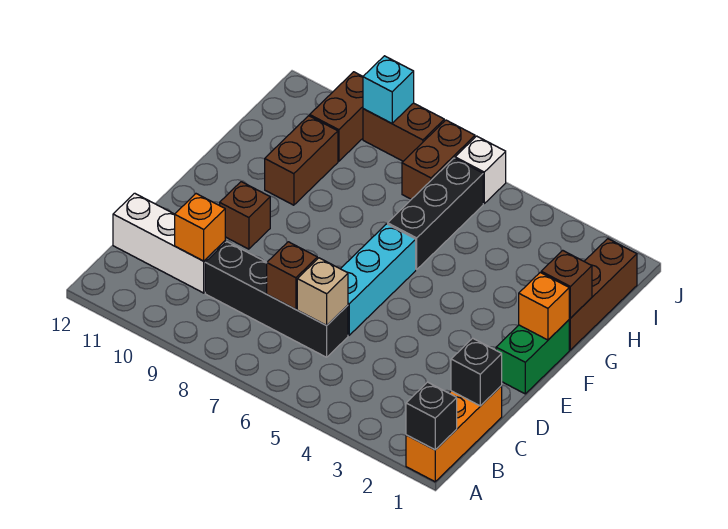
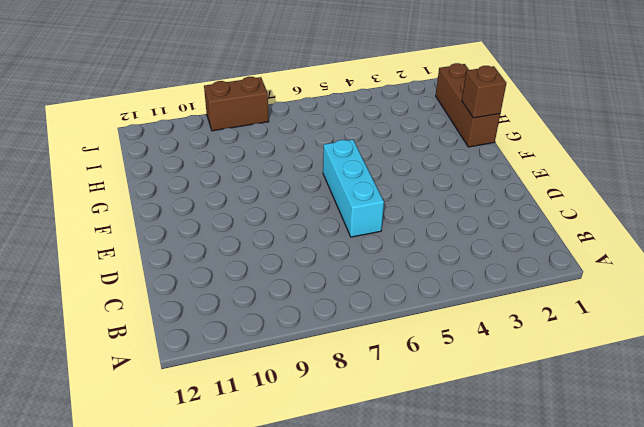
none -> orange 1x3 brick [406,386,502,482]
none -> black 1x4 brick [205,242,348,357]
none -> white 1x3 brick [113,193,225,293]

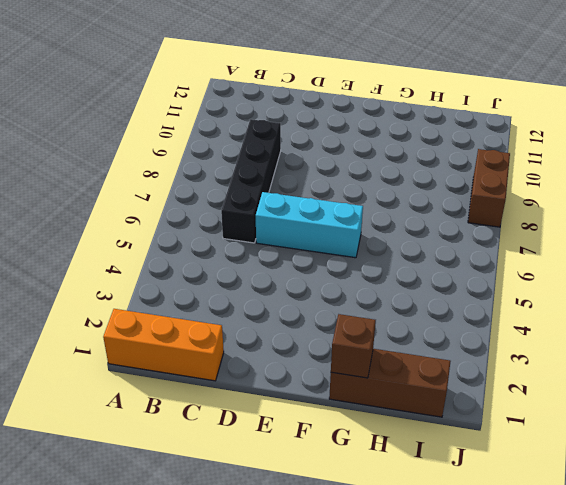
none -> white 1x3 brick [113,193,225,293]
none -> green 1x2 brick [496,320,569,394]
none -> brown 1x1 brick [220,182,270,249]

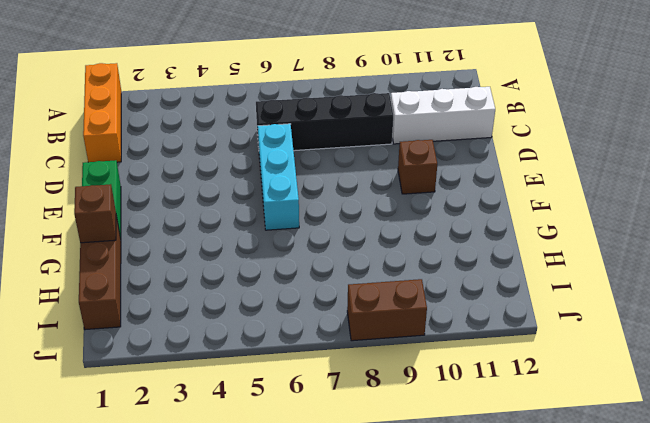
none -> black 1x3 brick [388,158,483,269]
none -> brown 1x2 brick [265,116,338,205]
none -> brown 1x2 brick [402,120,475,199]

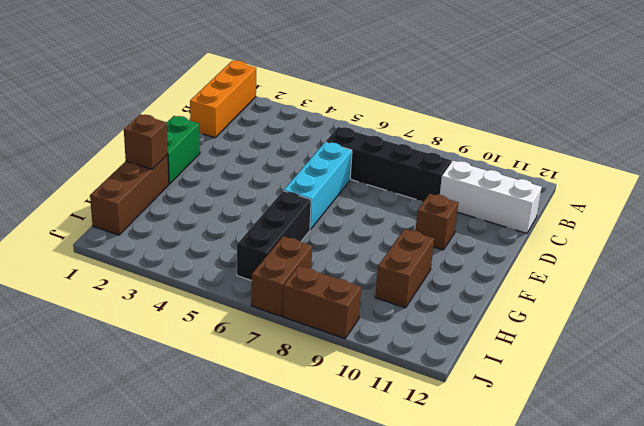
none -> brown 1x2 brick [310,72,363,161]
none -> white 1x1 brick [455,136,506,203]
none -> black 1x1 brick [406,382,457,450]

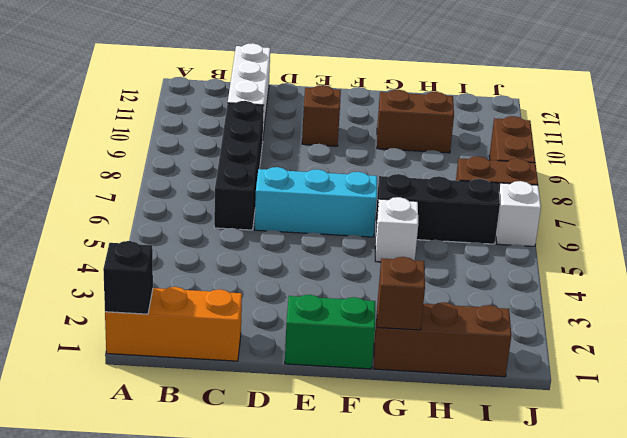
white 1x1 brick [375,197,418,262] -> none
none -> brown 1x2 brick [310,72,363,161]
none -> black 1x1 brick [451,338,502,406]
none -> tan 1x1 brick [297,258,348,325]

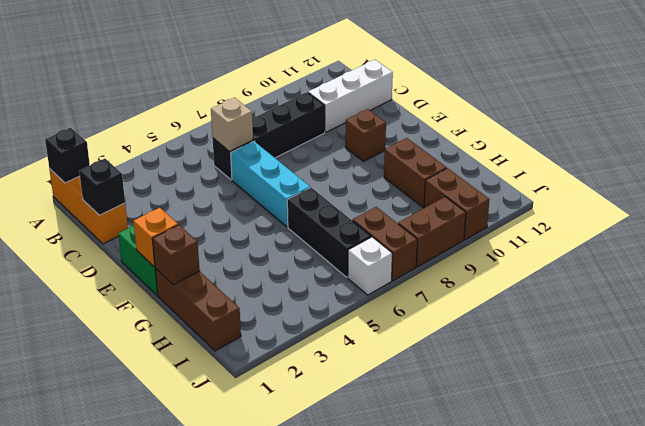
none -> brown 1x1 brick [267,242,317,309]
none -> orange 1x1 brick [175,194,225,261]
none -> cyan 1x1 brick [363,56,414,123]

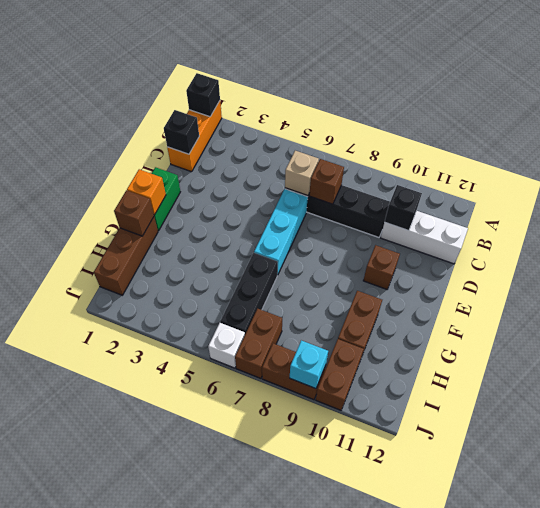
black 1x1 brick [385,185,422,231] -> orange 1x1 brick [175,194,225,261]

